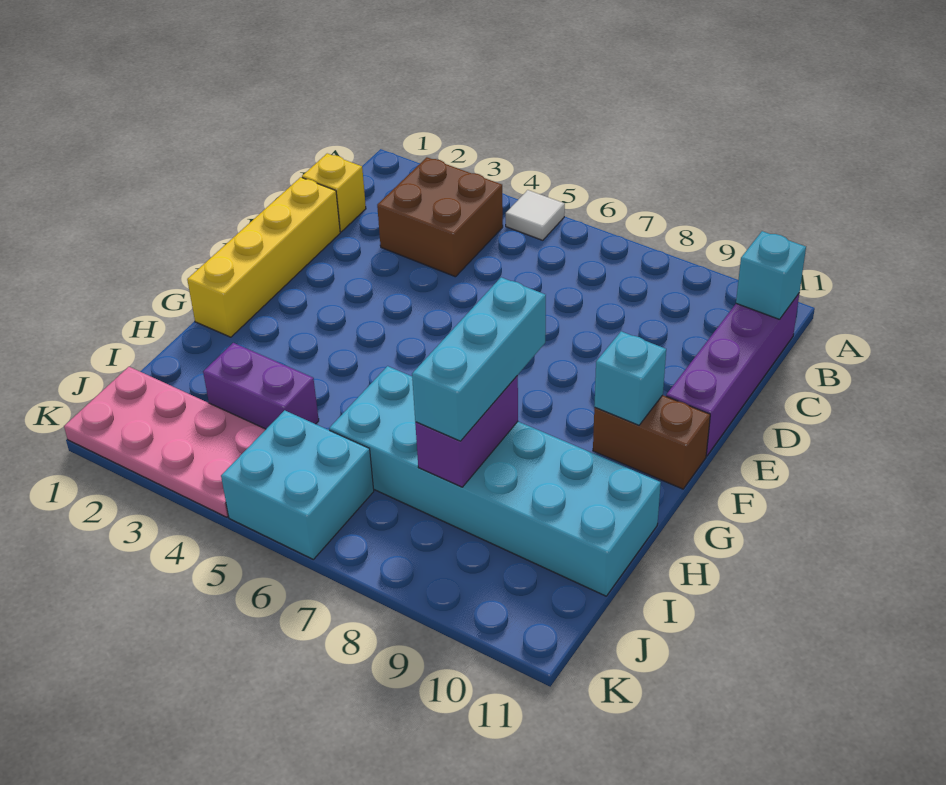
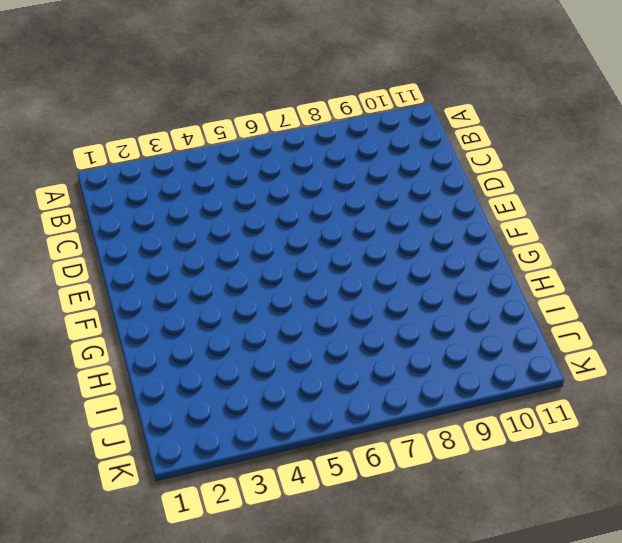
none -> white 1x1 tile [506,190,565,240]
none -> brown 2x2 brick [377,157,503,277]
none -> purple 1x4 brick [666,294,799,456]

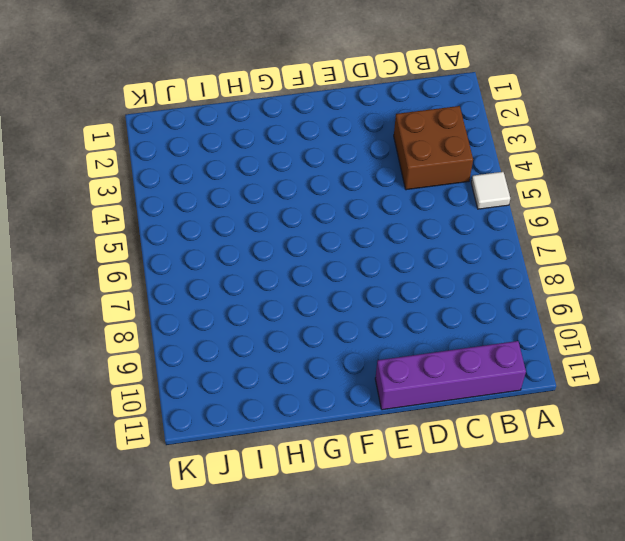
none -> yellow 1x1 brick [302,153,366,232]
none -> yellow 1x4 brick [187,177,340,337]
none -> brown 1x2 brick [593,395,710,489]

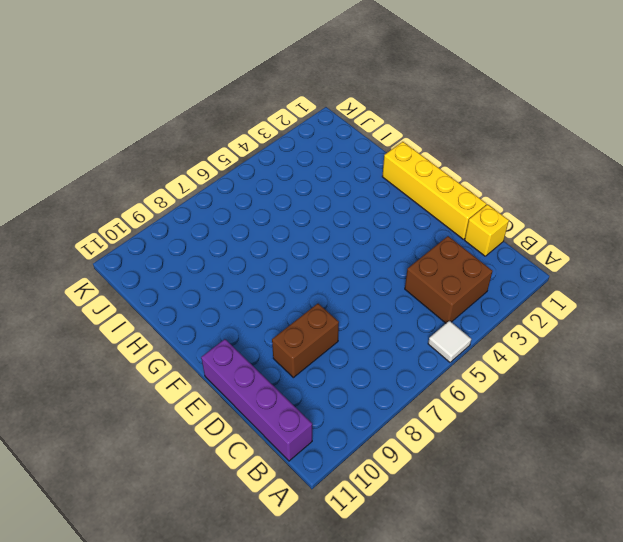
brown 1x2 brick [272,304,339,378] -> brown 1x2 brick moved to [593,395,710,489]
none -> cyan 2x6 brick [329,366,661,596]
none -> purple 1x2 brick [203,343,319,429]
none -> pink 2x4 plate [64,367,266,517]

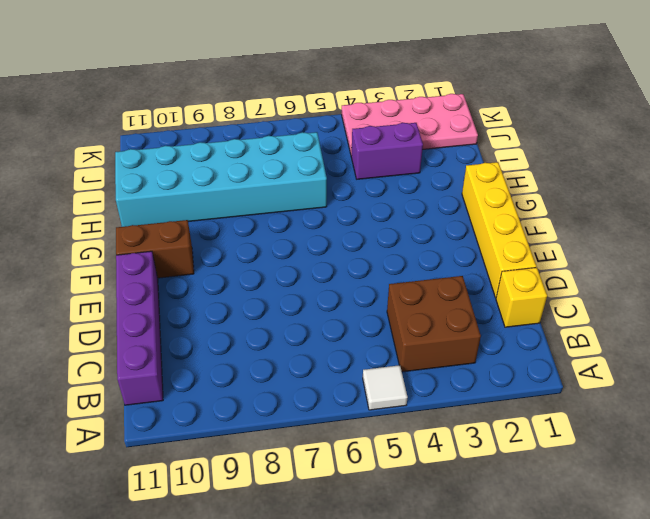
none -> cyan 2x2 brick [221,410,374,559]
none -> cyan 1x1 brick [736,231,806,319]
none -> cyan 1x1 brick [594,331,666,425]

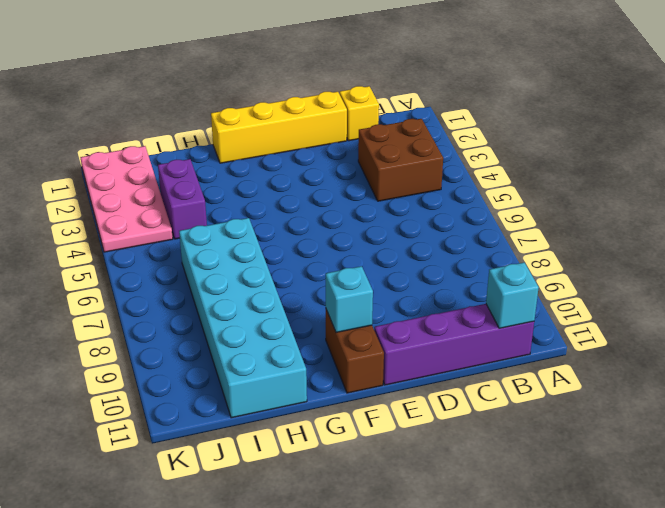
none -> white 1x1 tile [506,190,565,240]
none -> cyan 2x2 brick [221,410,374,559]
none -> purple 1x2 brick [415,376,518,487]

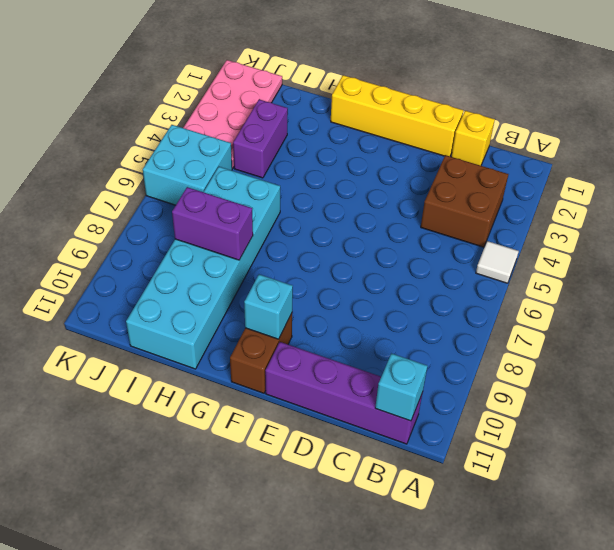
none -> cyan 1x3 brick [412,277,546,441]

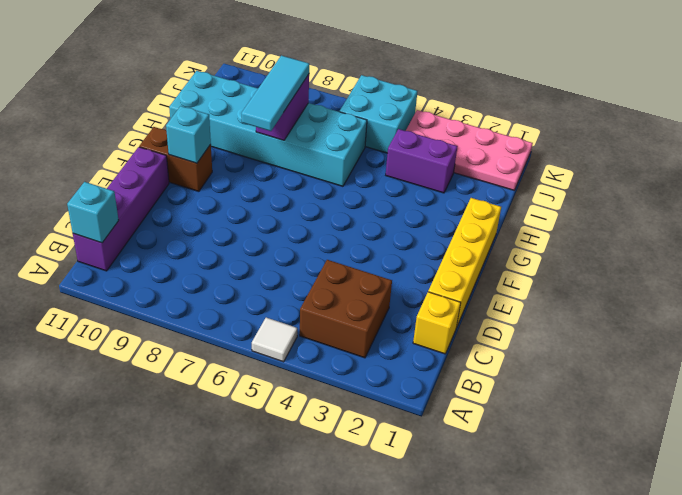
cyan 1x3 tile [241,55,309,131] -> cyan 1x3 brick [412,277,546,441]

